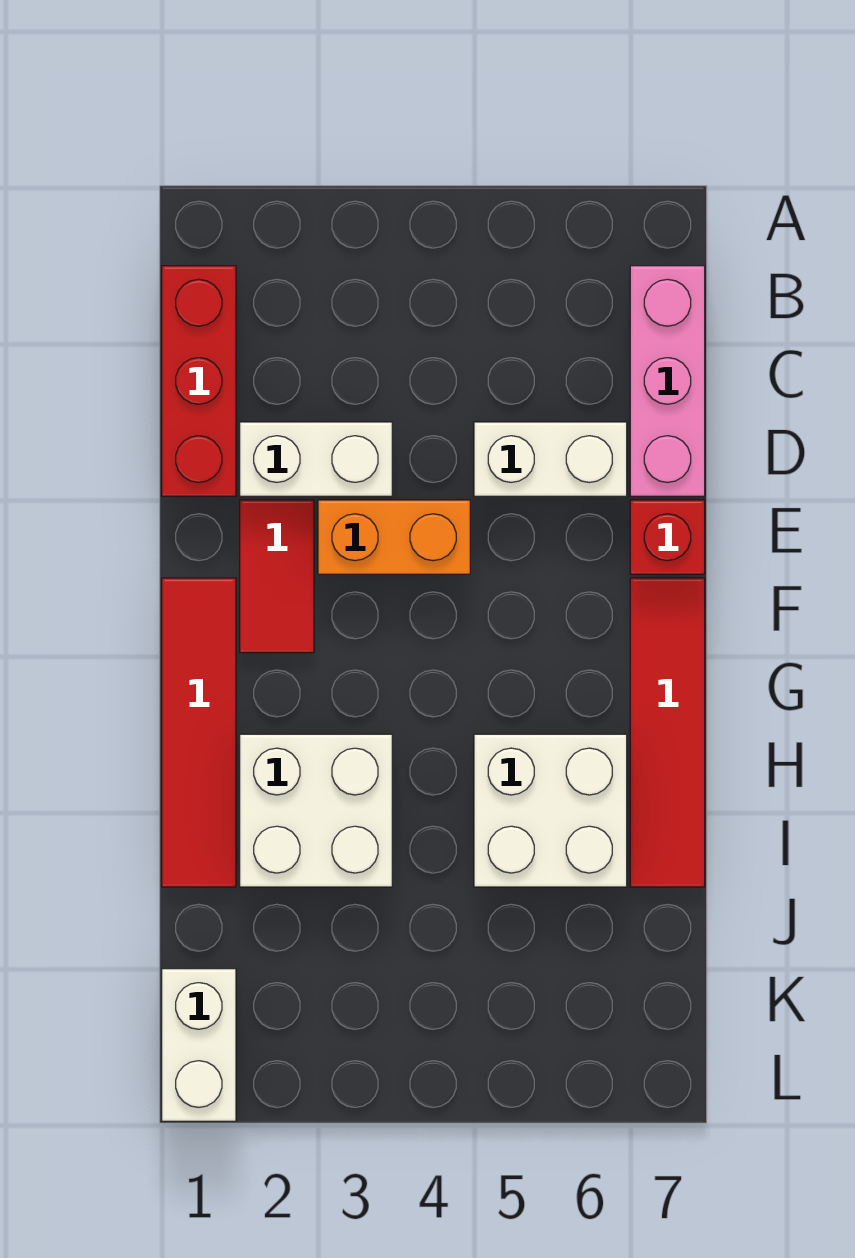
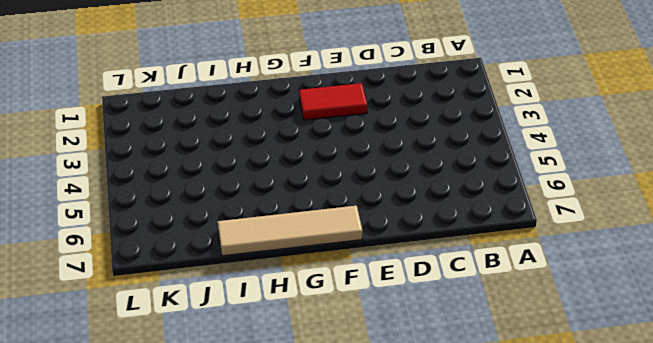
tan 1x4 tile [218,206,362,256] -> red 1x4 tile [630,578,705,887]
none -> red 1x3 brick [162,266,236,496]
none -> pink 1x3 brick [630,266,705,496]
none -> white 1x2 brick [240,422,392,496]

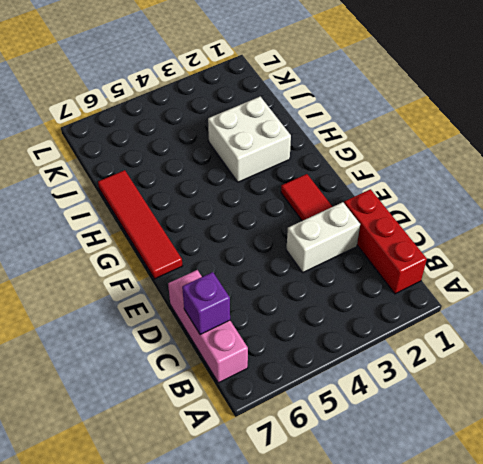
purple 1x1 brick [182,272,230,335] -> none
none -> white 1x2 brick [474,422,627,496]
none -> orange 1x2 brick [318,500,470,574]
none -> red 1x1 brick [630,500,705,574]

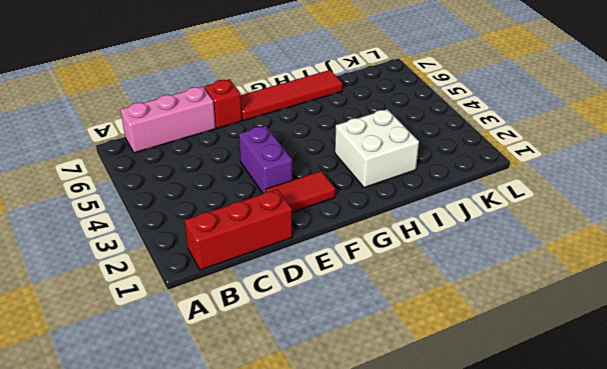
purple 1x2 brick [239,126,293,193] -> orange 1x2 brick [318,500,470,574]
none -> white 1x2 brick [240,422,392,496]
none -> white 1x2 brick [474,422,627,496]
none -> red 1x4 tile [162,578,236,887]

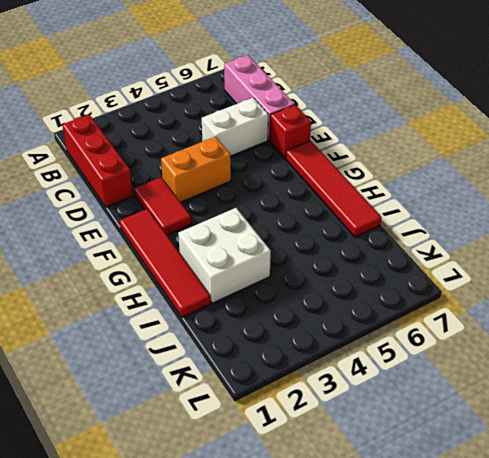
none -> white 1x2 brick [240,422,392,496]
none -> white 2x2 brick [474,734,627,887]
none -> white 1x2 brick [162,969,236,1121]

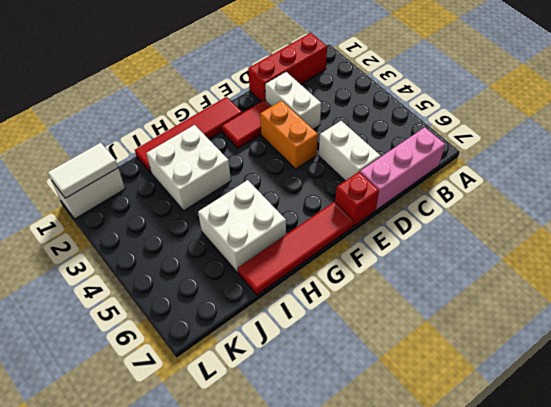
white 1x2 tile [48,143,118,198] -> none

